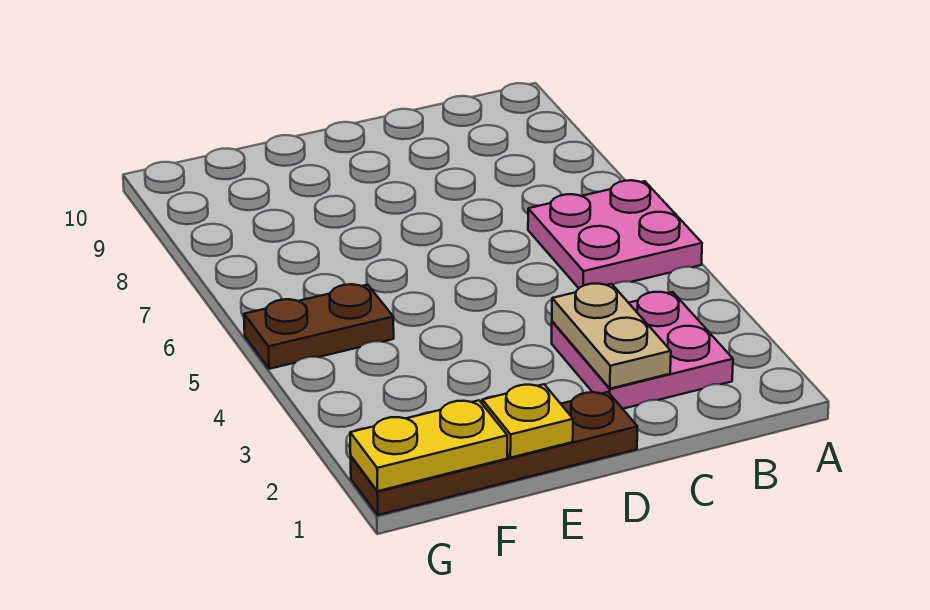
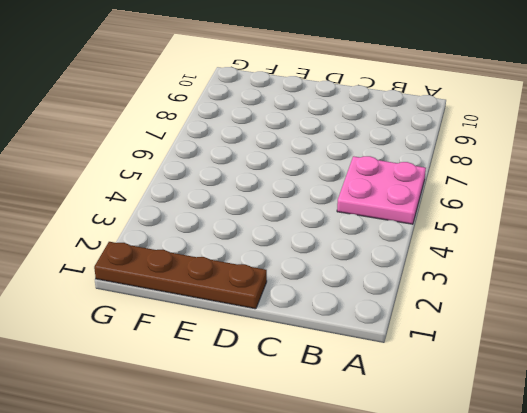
none -> pink 2x2 plate [552,292,733,409]
none -> brown 1x2 plate [244,284,394,369]

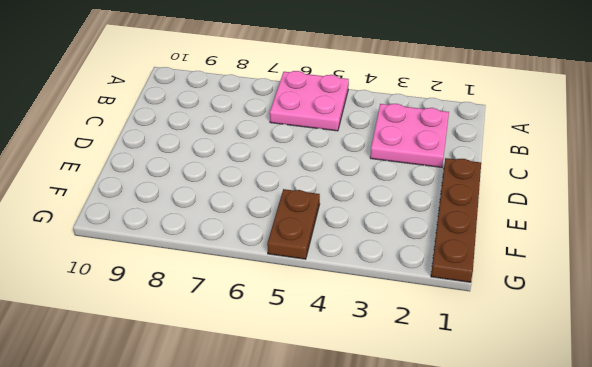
none -> tan 1x2 plate [552,284,671,389]
none -> yellow 1x1 plate [482,384,573,458]

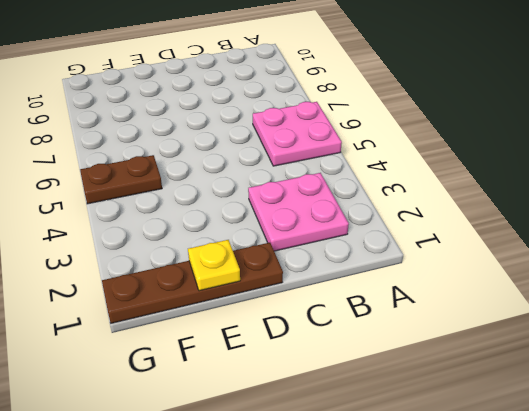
none -> tan 1x2 plate [552,284,671,389]
none -> yellow 1x2 plate [350,400,507,491]

